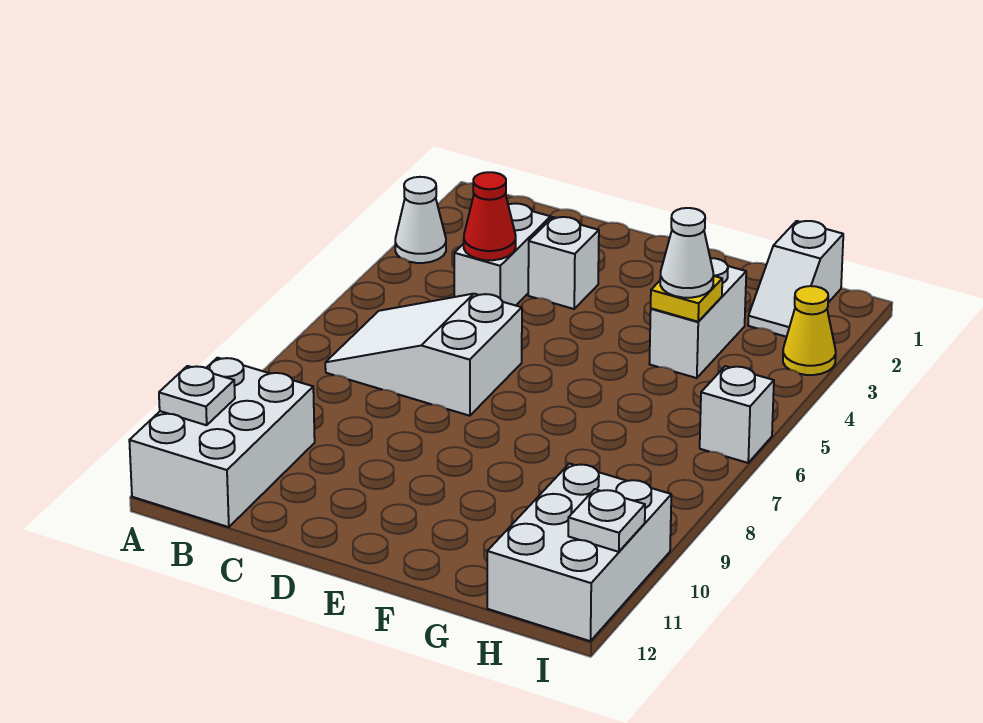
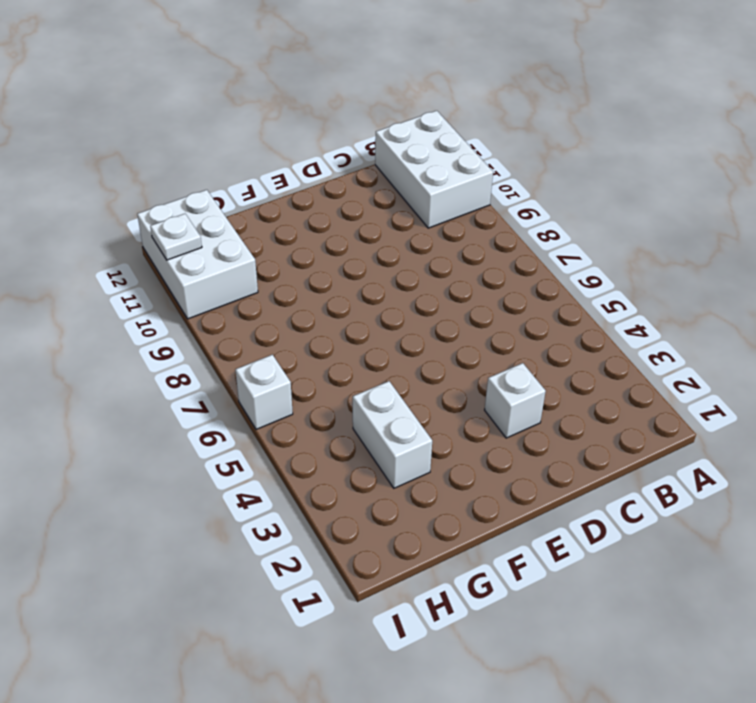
none -> white 1x1 cone [395,177,446,263]
none -> white 2x3 slope [325,294,522,416]
none -> white 1x2 brick [454,203,551,305]

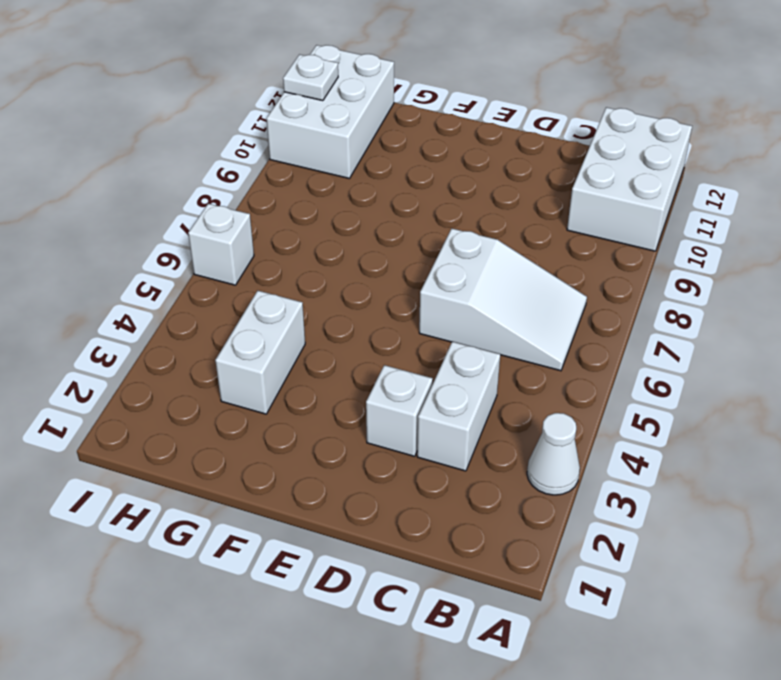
none -> white 1x2 slope [748,221,843,337]
none -> yellow 1x1 cone [783,286,836,375]
none -> white 1x1 plate [159,366,235,425]

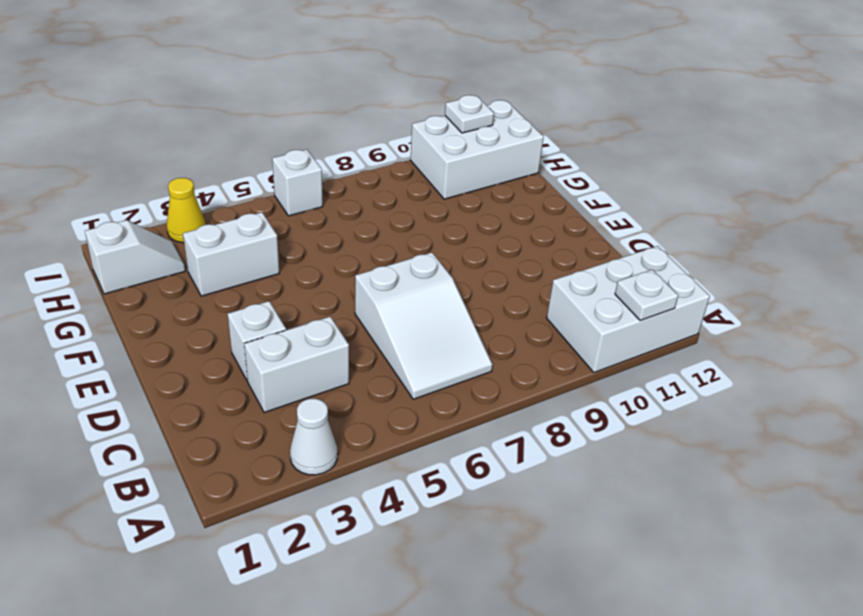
none -> red 1x1 cone [464,172,516,260]
none -> yellow 1x1 plate [651,276,722,322]
none -> white 1x1 cone [660,208,713,298]

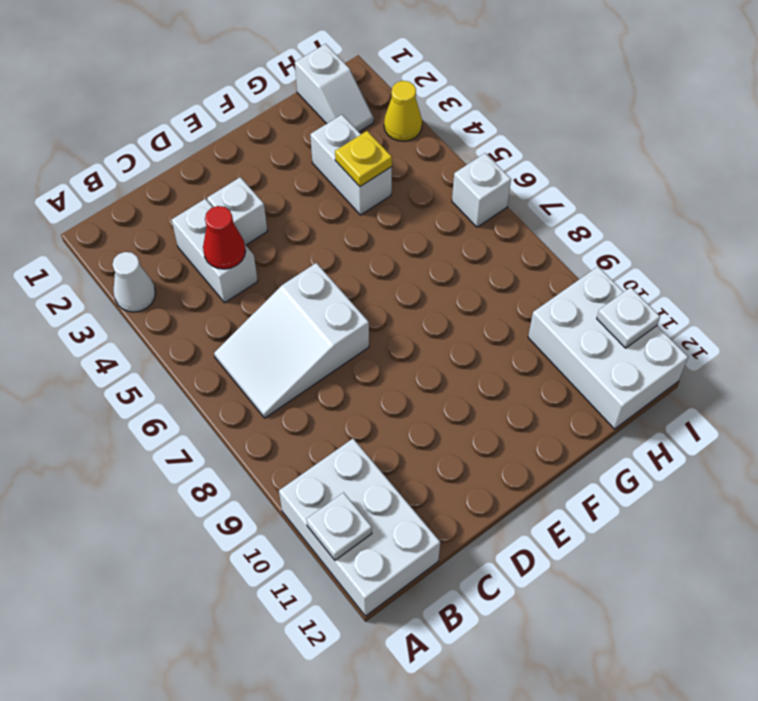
none -> white 1x1 cone [660,208,713,298]

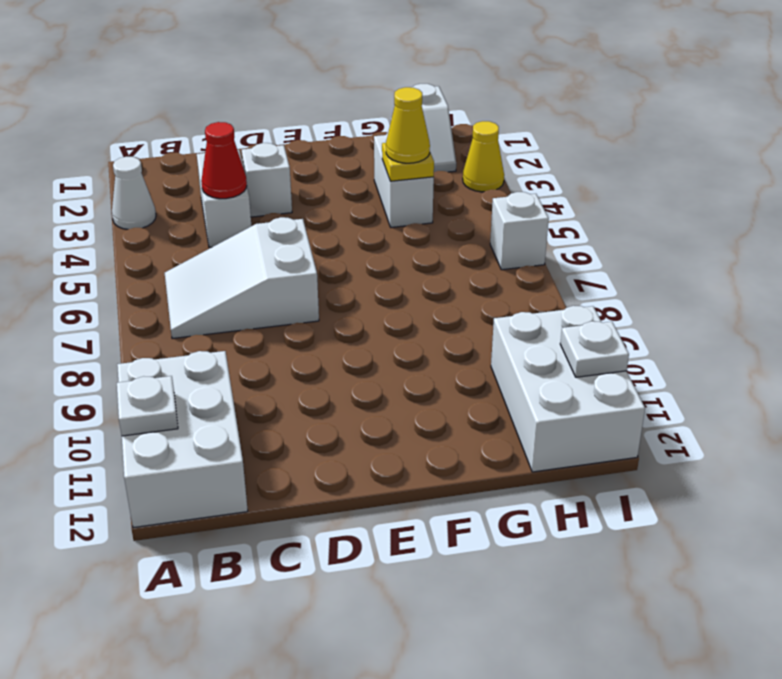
yellow 1x1 cone [386,87,430,163] -> white 1x1 cone [660,208,713,298]

